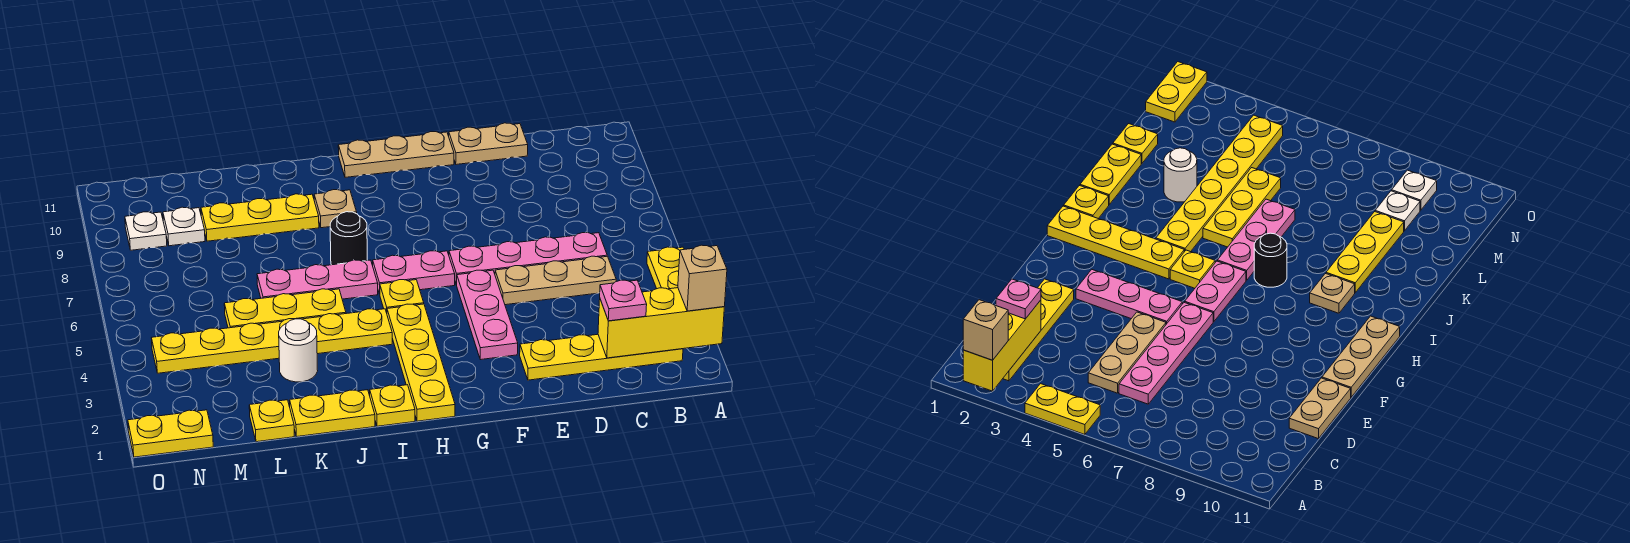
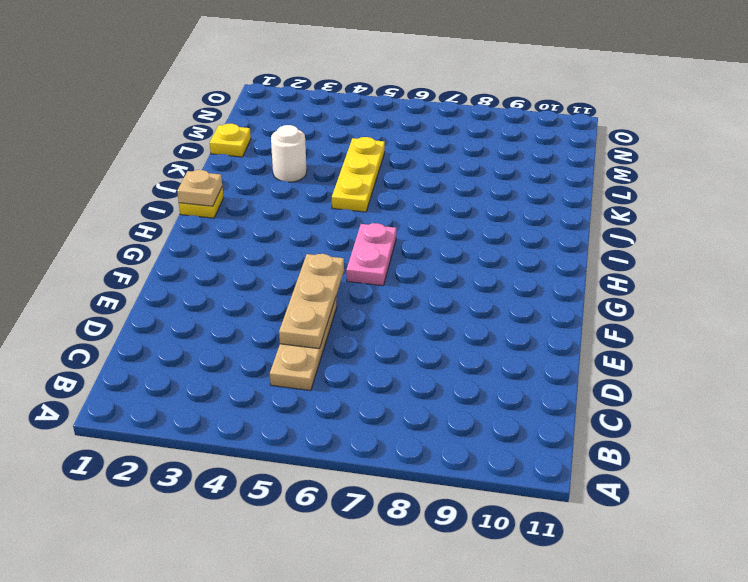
tan 1x3 plate [279,254,344,349] -> tan 1x3 plate moved to [338,132,454,177]
tan 1x1 plate [177,170,222,206] -> tan 1x1 plate moved to [314,190,357,228]
none -> yellow 1x2 plate [647,247,684,289]
none -> yellow 1x4 plate [520,334,683,380]
none -> pink 1x4 plate [449,233,607,285]

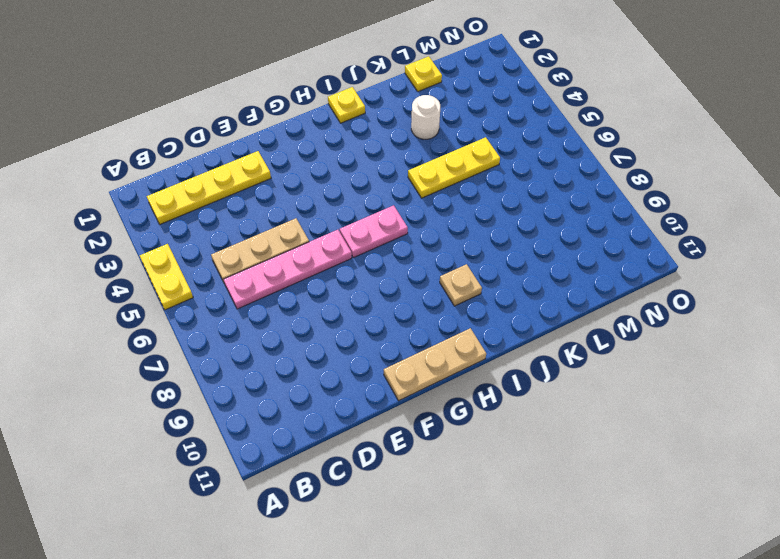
none -> tan 1x2 plate [449,123,528,164]
none -> pink 1x3 plate [457,270,518,360]
none -> yellow 1x4 plate [387,304,455,421]

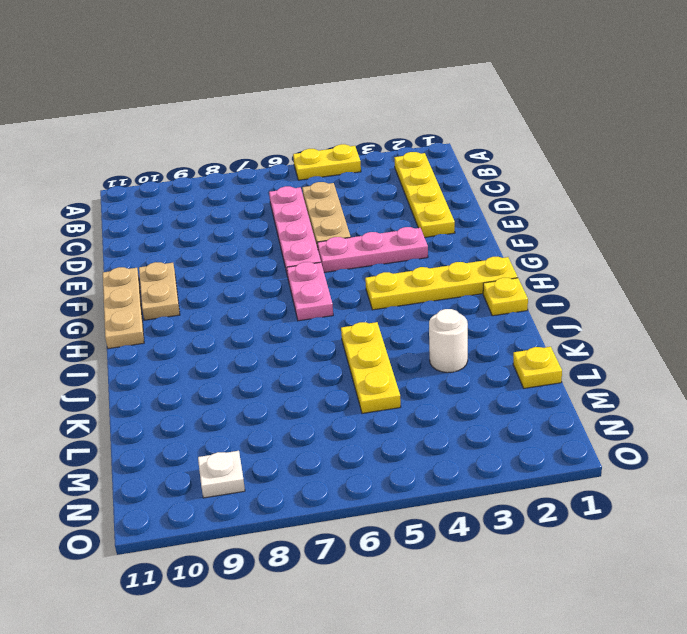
tan 1x2 plate [139,262,180,320] -> tan 1x2 plate moved to [449,123,528,164]
none -> yellow 1x1 plate [380,280,424,313]
none -> yellow 1x6 plate [152,309,392,373]
none -> pink 1x3 plate [257,260,378,299]

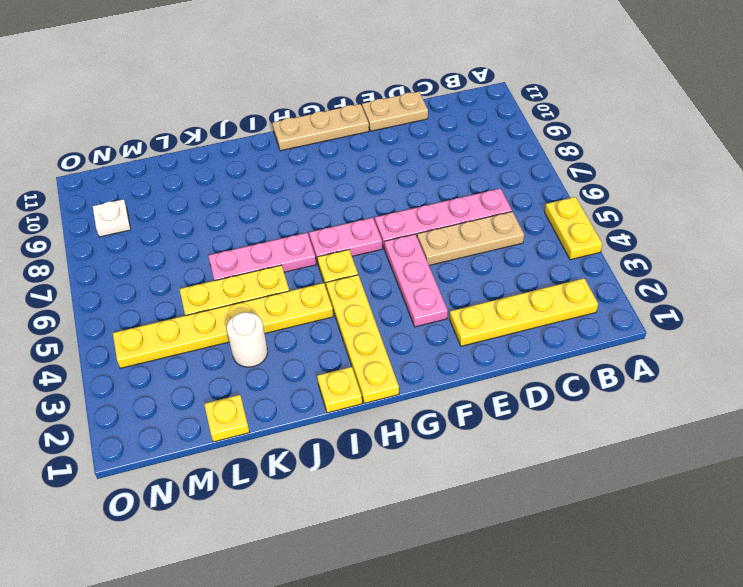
none -> black 1x1 round brick [330,212,367,265]
none -> tan 1x1 plate [314,190,357,228]
none -> yellow 1x2 plate [290,390,375,436]

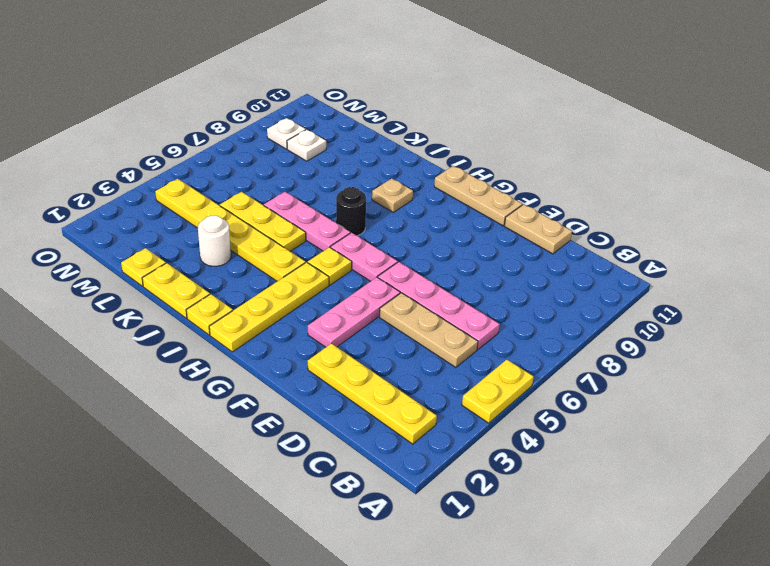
none -> yellow 1x3 plate [201,194,319,241]
none -> yellow 1x2 plate [128,410,213,457]
none -> yellow 1x3 brick [598,288,724,358]

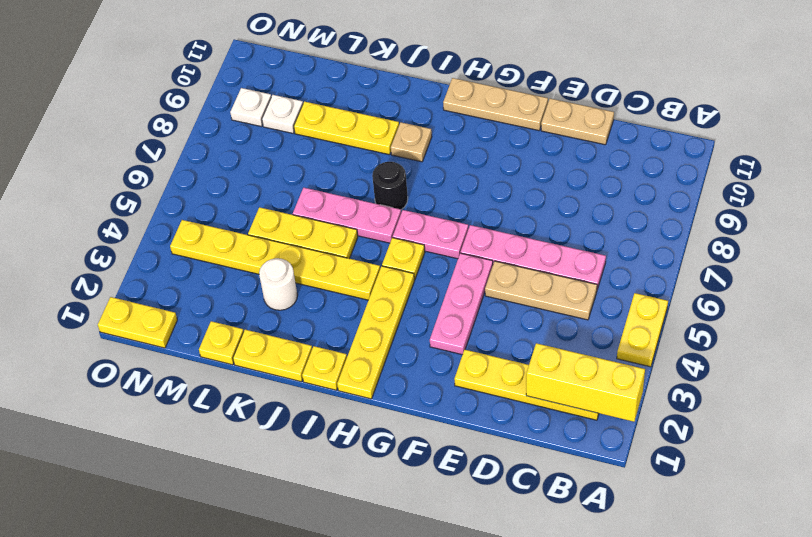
none -> tan 1x1 brick [678,245,727,311]
none -> pink 1x1 plate [600,280,647,321]

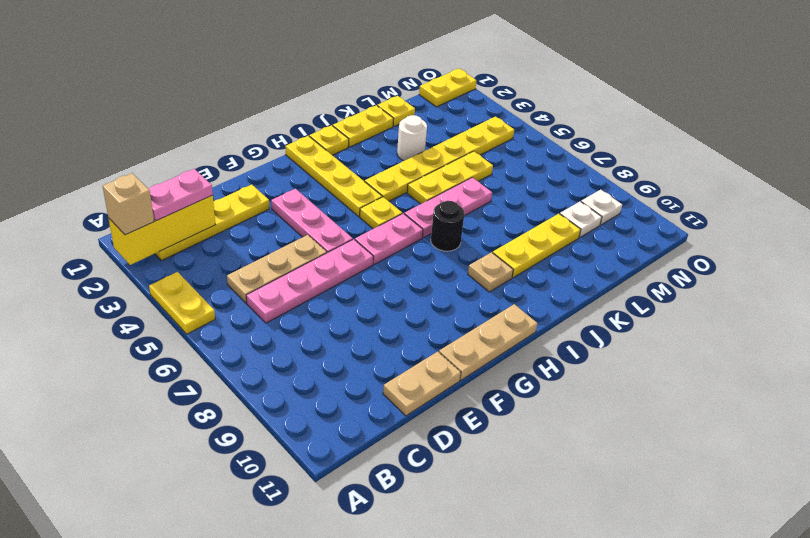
pink 1x2 plate [149,169,213,221] -> pink 1x1 plate [600,280,647,321]

